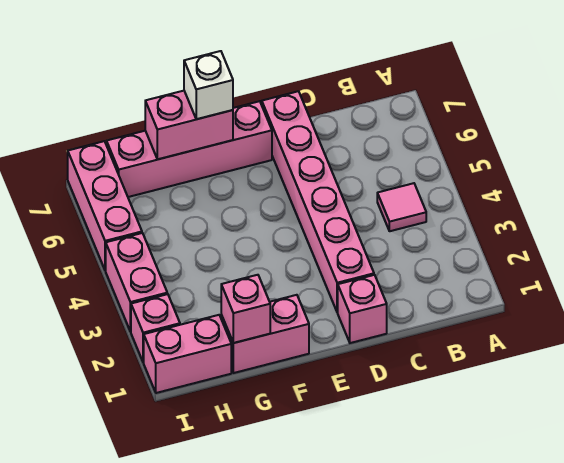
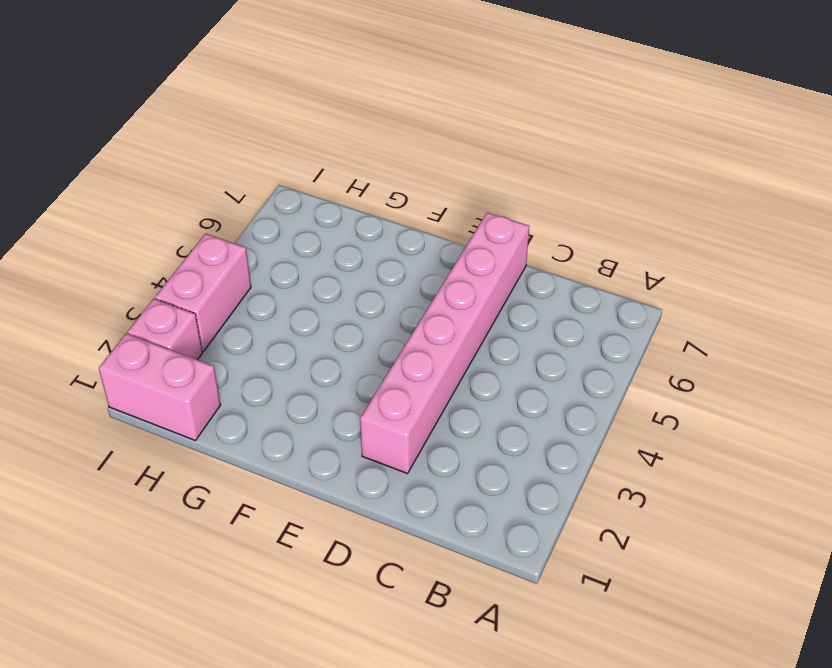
none -> pink 1x1 tile [377,183,426,231]
none -> pink 1x1 brick [338,275,387,343]
none -> pink 1x4 brick [106,101,272,197]

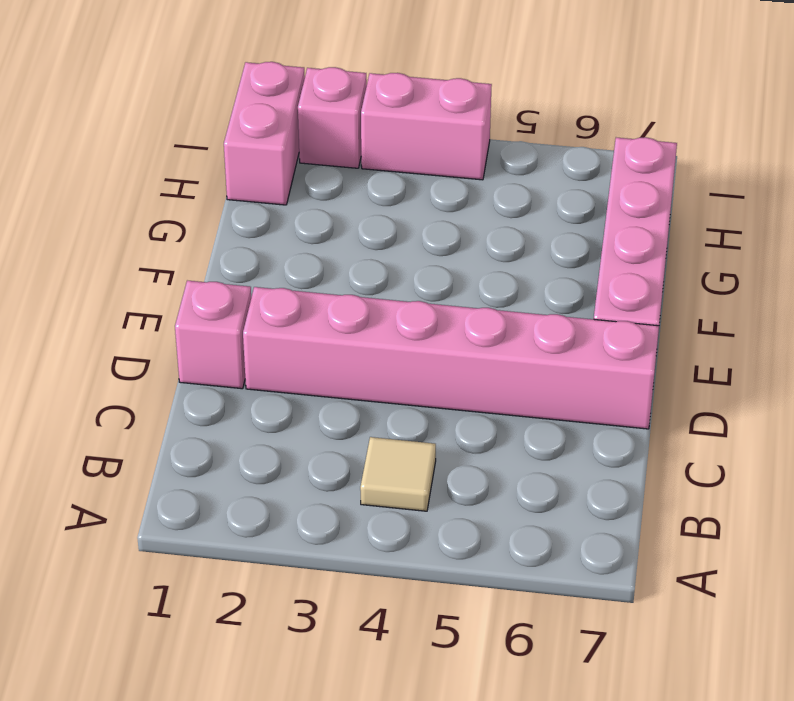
tan 1x1 tile [360,437,436,511] -> pink 1x1 tile [377,183,426,231]
none -> pink 1x2 brick [221,295,309,373]
none -> pink 1x3 brick [68,141,142,271]
none -> pink 1x2 brick [145,91,233,159]

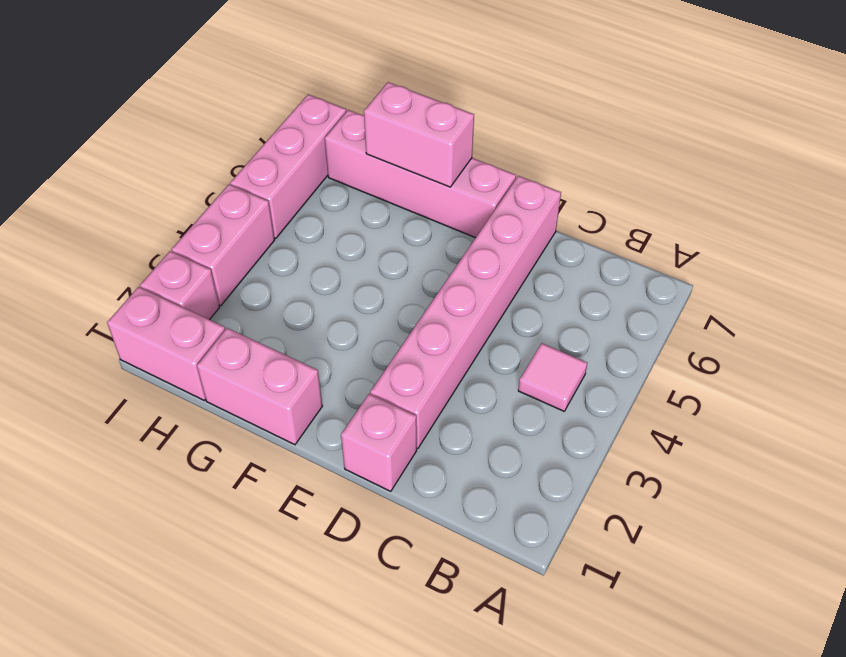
none -> pink 1x1 brick [221,275,270,343]
none -> white 1x1 brick [184,51,233,119]

